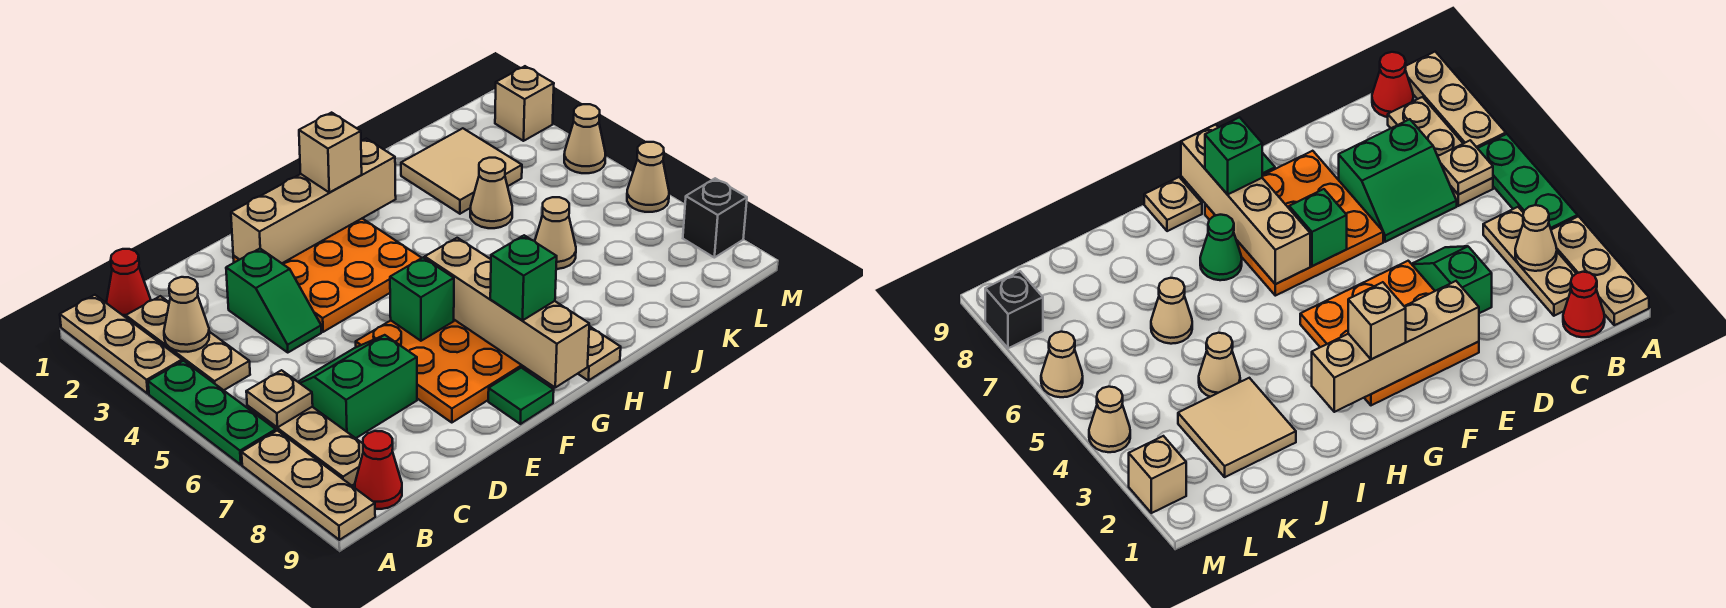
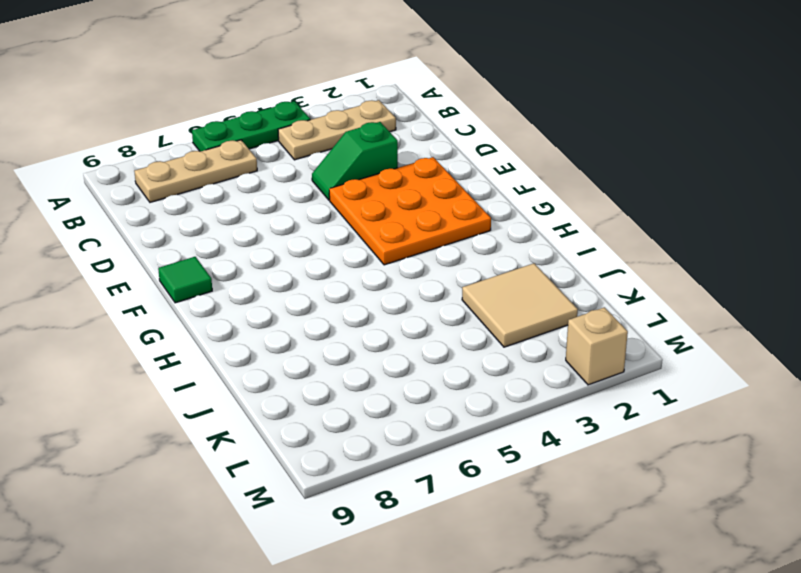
none -> tan 1x3 plate [60,295,182,394]
none -> tan 1x3 plate [242,430,375,540]
none -> red 1x1 cone [106,249,151,317]

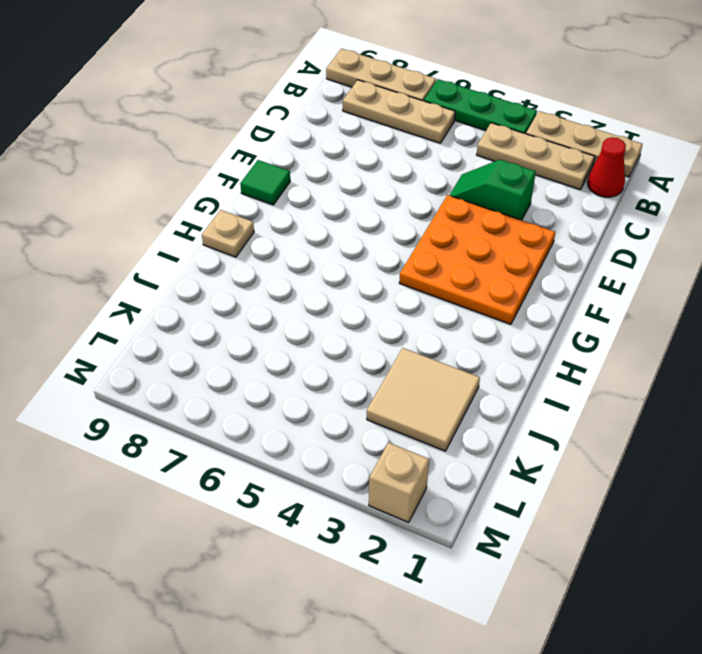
none -> red 1x1 cone [355,431,402,509]
none -> green 2x2 slope [298,335,417,438]
none -> orange 3x3 plate [356,320,532,423]

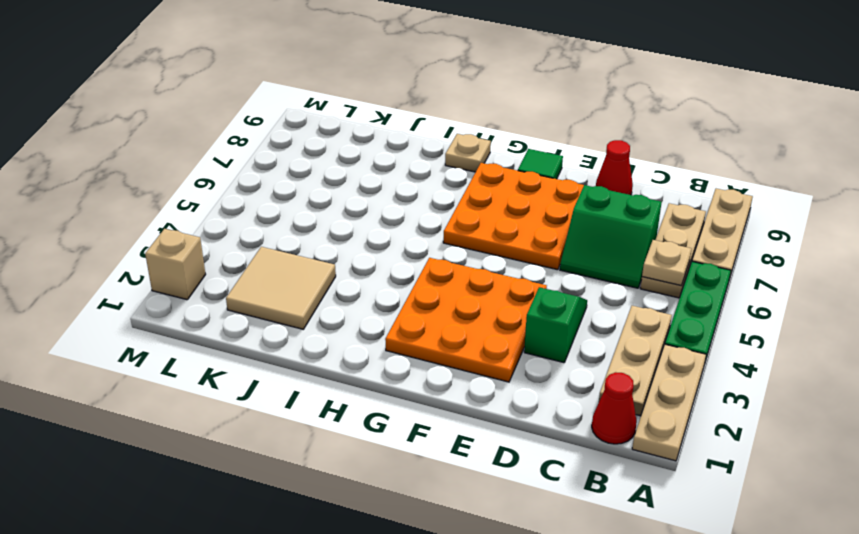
red 1x1 cone [596,140,633,195] -> red 1x1 cone moved to [355,431,402,509]
none -> green 1x1 cone [1200,215,1242,280]
none -> tan 1x1 cone [470,158,512,228]
none -> tan 1x1 cone [535,197,576,269]

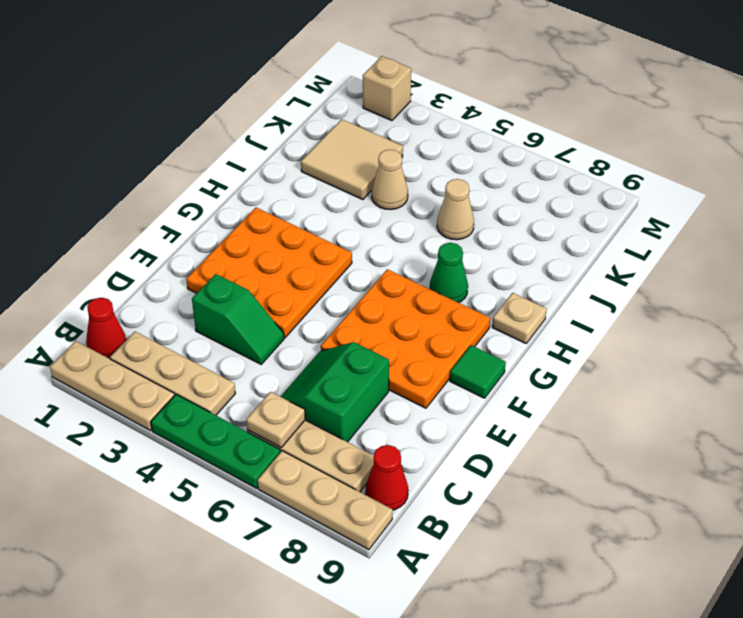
none -> tan 1x1 cone [564,104,605,173]
none -> tan 1x1 cone [627,142,669,212]
none -> black 1x1 brick [683,178,747,258]

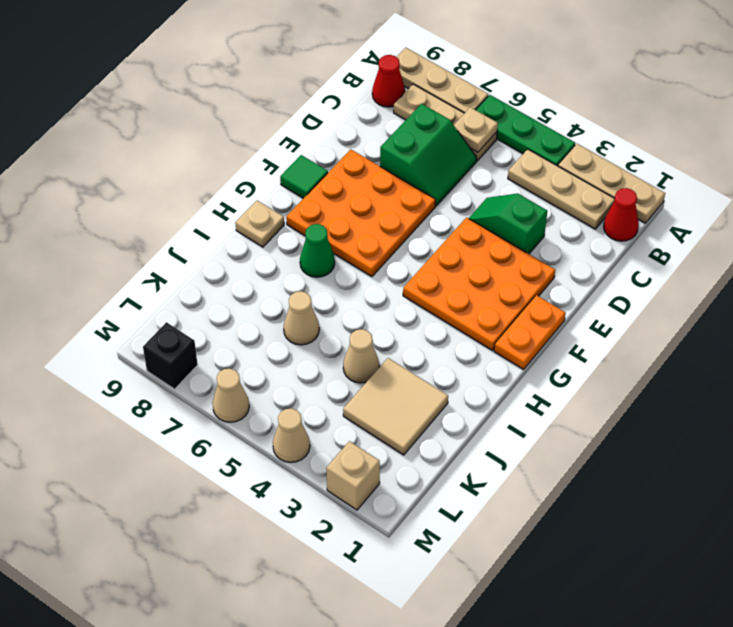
orange 1x2 plate [494,295,566,369] -> none
none -> tan 1x1 cone [164,277,209,352]
none -> tan 1x4 brick [231,139,396,263]
none -> green 1x1 brick [390,258,454,341]

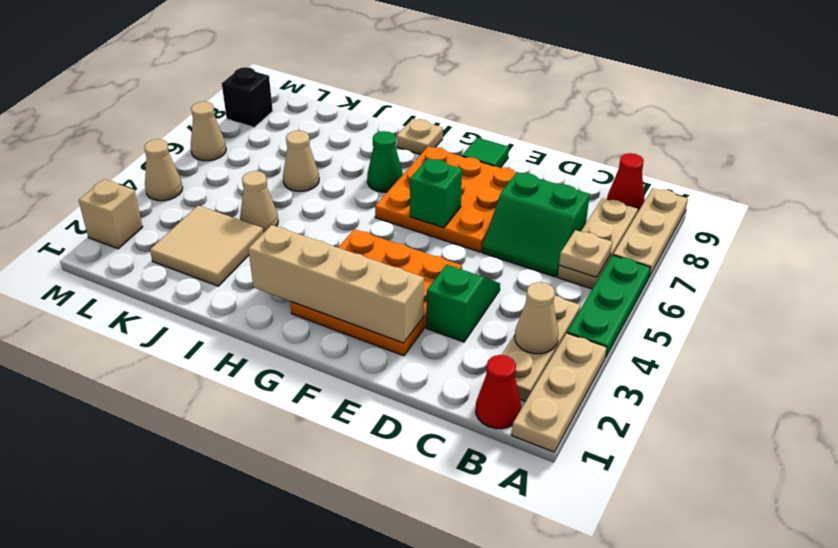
none -> tan 1x4 brick [425,238,589,387]
none -> tan 1x1 brick [299,113,362,192]
none -> green 1x1 brick [490,235,557,320]

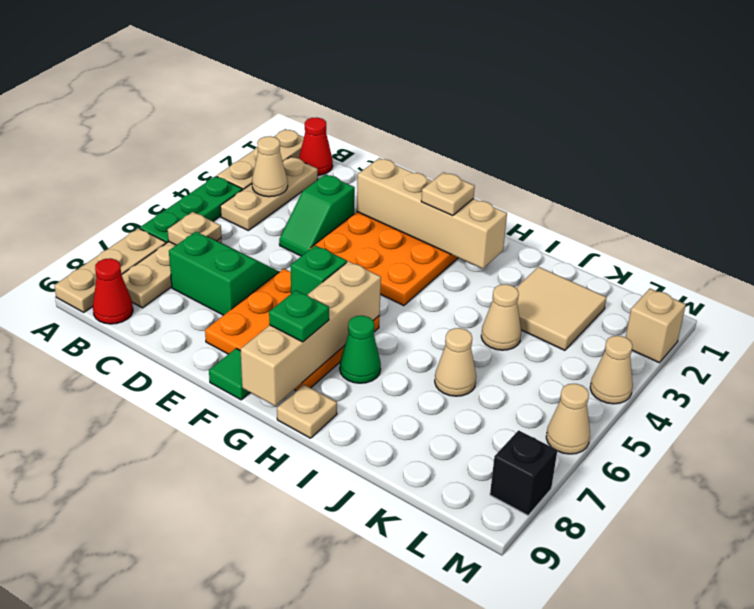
tan 1x1 plate [421,172,475,216] -> tan 1x1 brick [299,113,362,192]
green 1x1 plate [269,290,329,342] -> green 1x1 brick [490,235,557,320]

